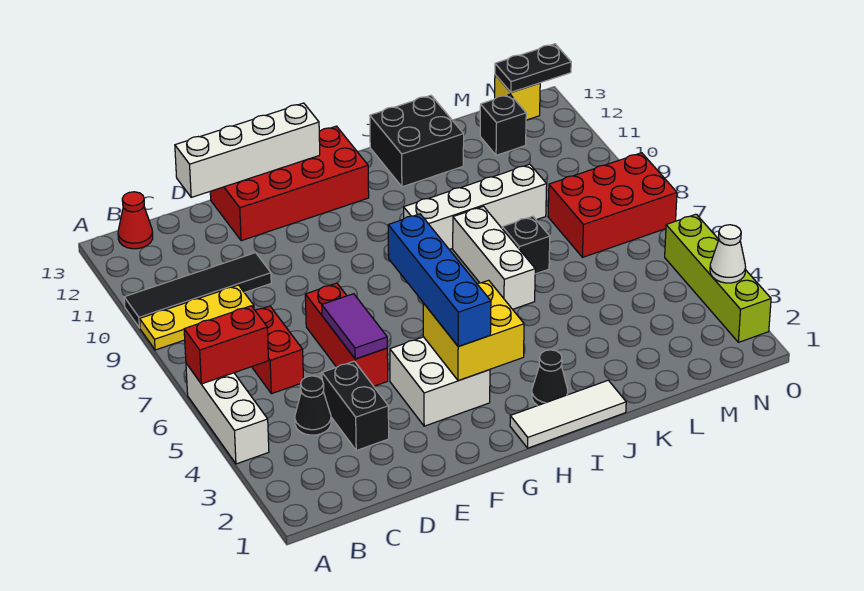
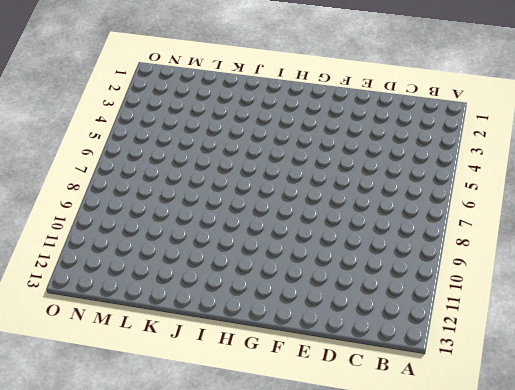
none -> white 1x3 brick [186,363,269,464]
none -> yellow 1x3 plate [140,285,254,350]
none -> black 1x4 tile [124,253,271,328]

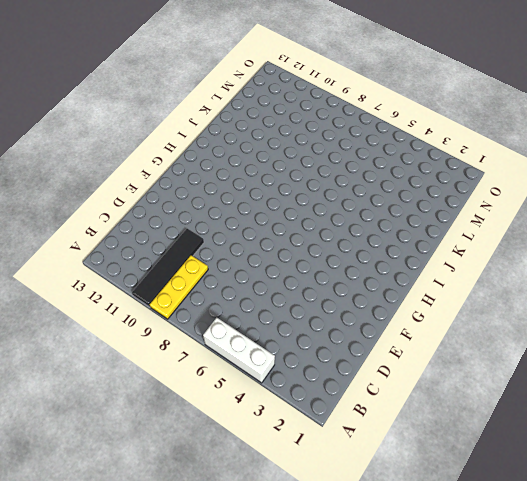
none -> red 1x1 cone [118,192,153,249]
none -> black 1x1 cone [295,376,331,435]
none -> red 1x2 brick [252,306,303,394]

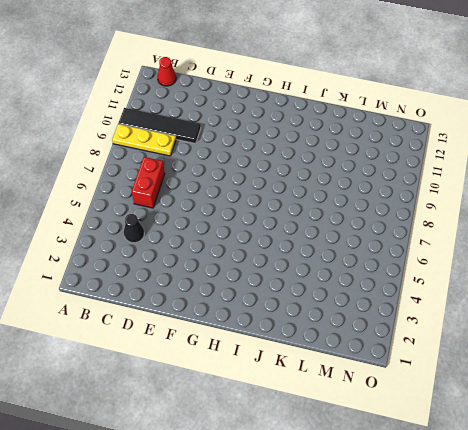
none -> white 1x3 brick [186,363,269,464]
none -> black 1x2 brick [322,361,389,450]
none -> red 1x3 brick [305,283,388,386]

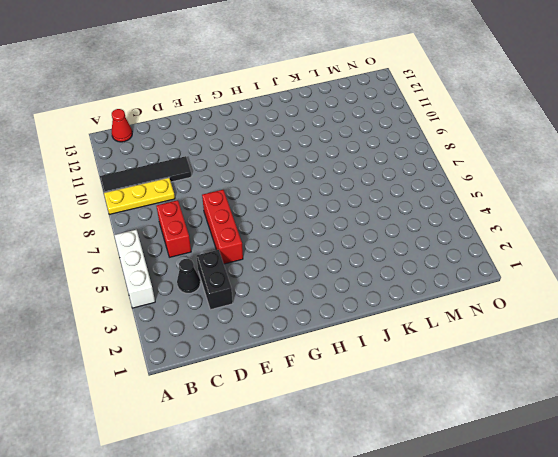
none -> red 2x4 brick [210,126,369,241]
none -> white 2x2 brick [390,337,490,426]
none -> white 1x3 tile [510,380,626,448]

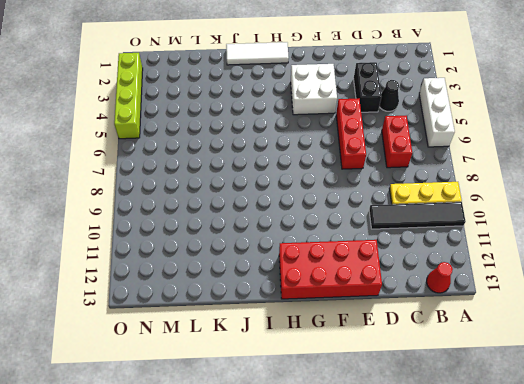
none -> black 1x1 cone [532,350,568,406]
none -> white 1x4 brick [404,164,547,249]
none -> white 1x3 brick [453,206,535,309]

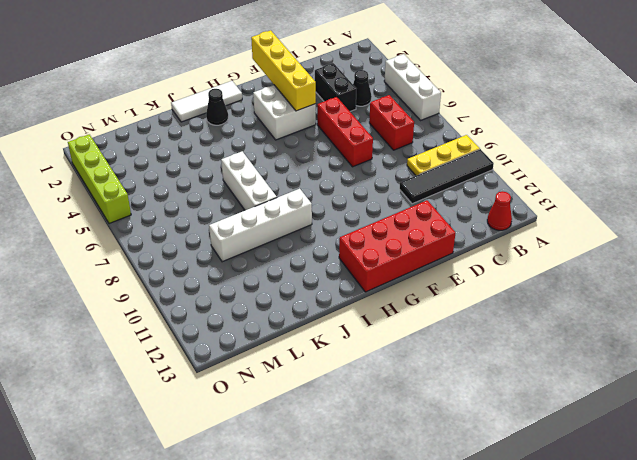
yellow 1x4 brick [251,30,316,111] -> none
none -> black 2x2 brick [370,95,464,187]
none -> black 1x1 brick [502,216,550,274]
none -> red 2x3 brick [548,153,677,257]

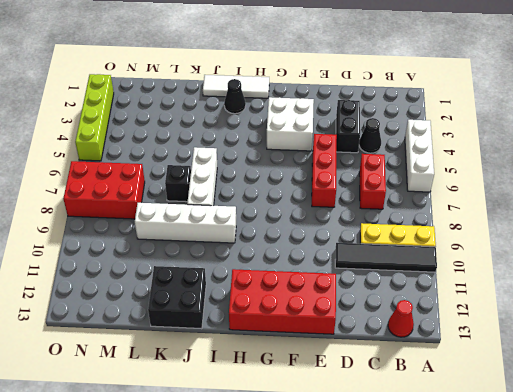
none -> black 1x1 brick [480,94,526,155]
none -> yellow 1x1 brick [495,75,540,120]
none -> red 1x2 brick [184,306,269,384]

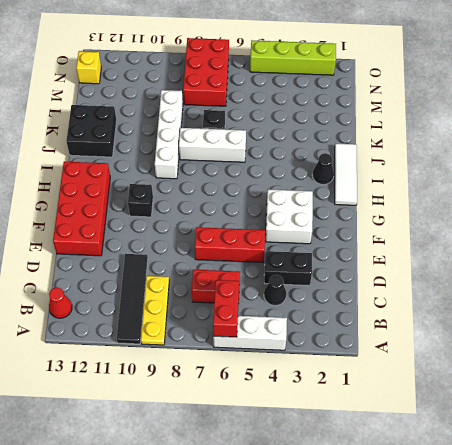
black 1x1 brick [128,184,153,217] -> black 1x1 brick moved to [480,94,526,155]
none -> white 1x4 brick [175,103,320,197]
none -> purple 1x2 tile [322,294,387,359]
none -> yellow 2x2 brick [423,280,524,381]

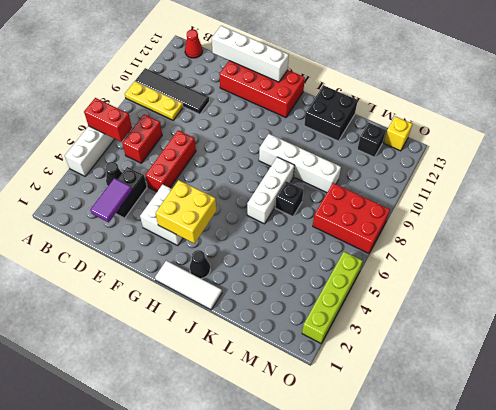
purple 1x2 tile [90,178,132,222] -> purple 1x2 tile moved to [322,294,387,359]
none -> black 1x2 plate [495,44,571,92]
none -> white 1x1 cone [710,225,746,283]
none -> blue 1x4 brick [388,214,491,346]

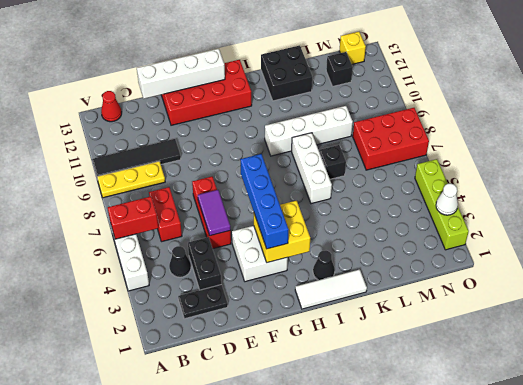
black 1x2 plate [178,285,228,319] -> black 1x2 plate moved to [495,44,571,92]

